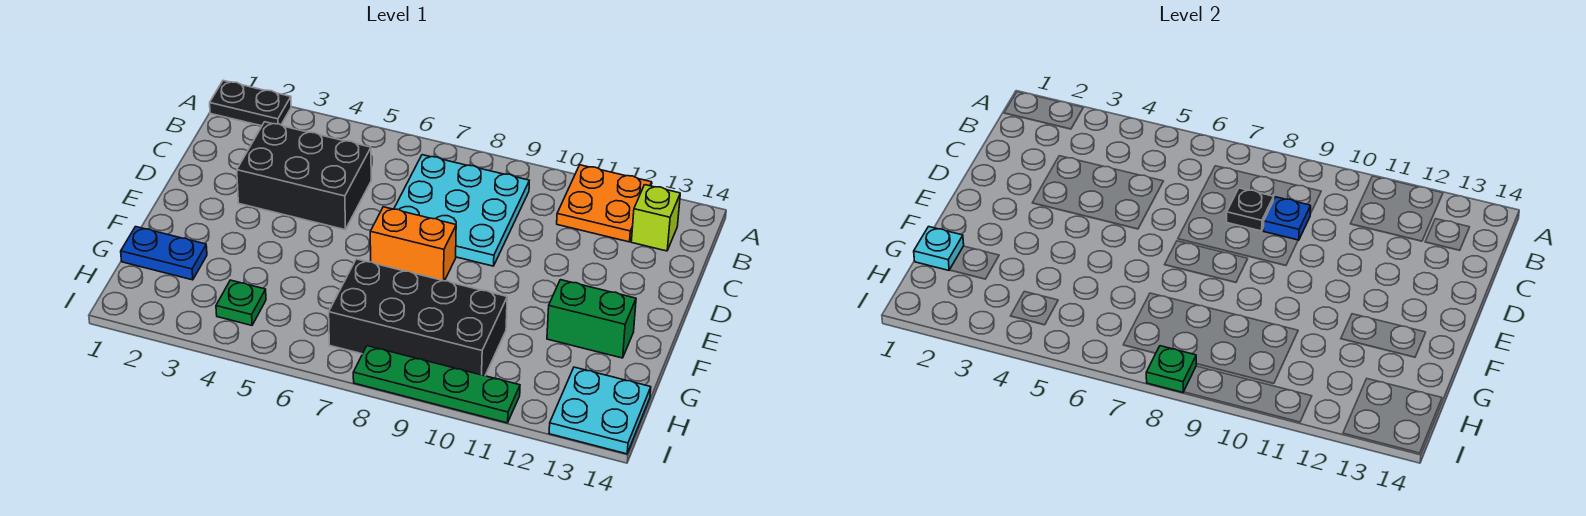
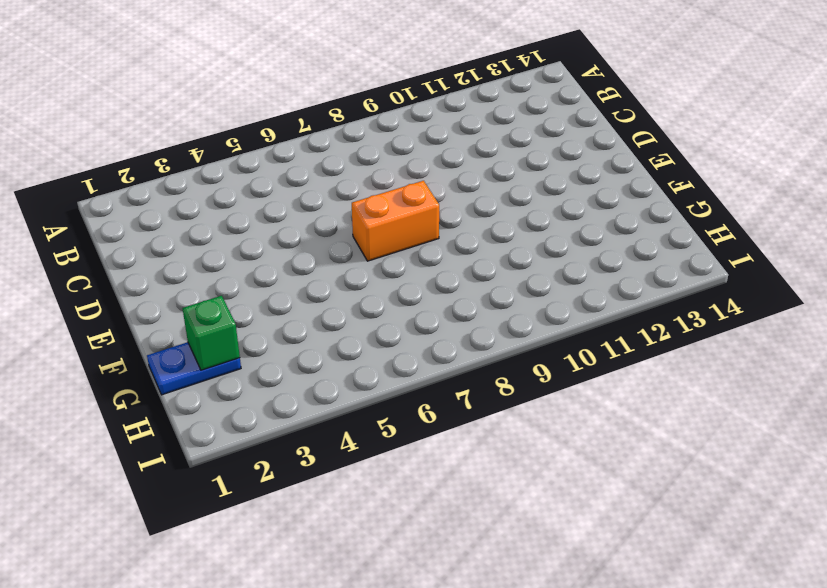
green 1x1 brick [182,296,240,370] -> none
none -> black 1x2 plate [210,81,291,126]
none -> orange 2x2 plate [557,165,652,242]
none -> cyan 3x3 plate [394,155,529,266]

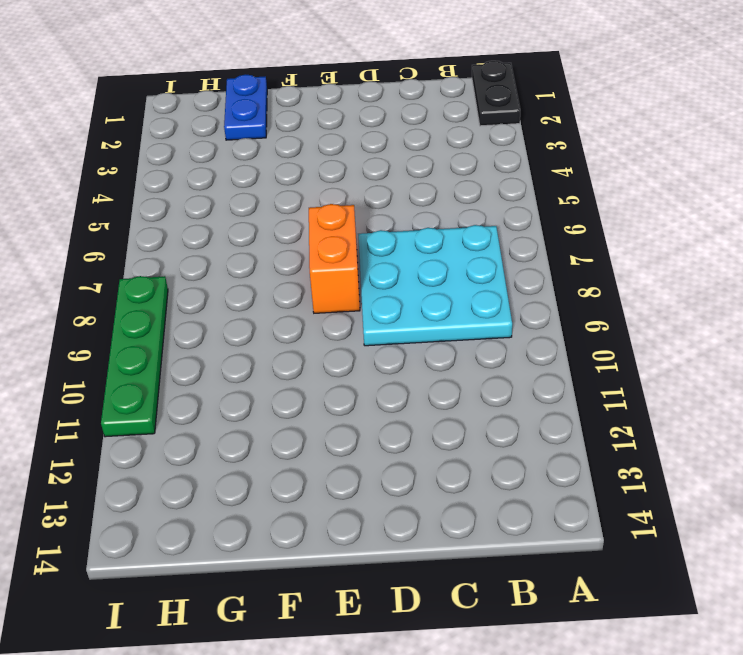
none -> orange 2x2 plate [557,165,652,242]
none -> lime 1x1 brick [631,185,680,251]
none -> black 2x3 brick [237,122,371,230]

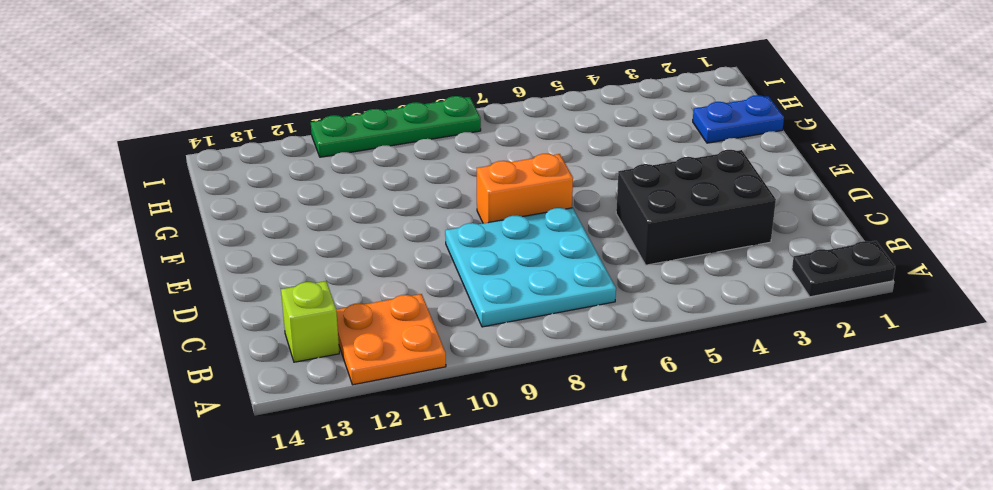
none -> green 1x2 brick [547,280,636,358]
none -> black 2x4 brick [329,259,507,376]
none -> green 1x1 plate [216,280,266,325]

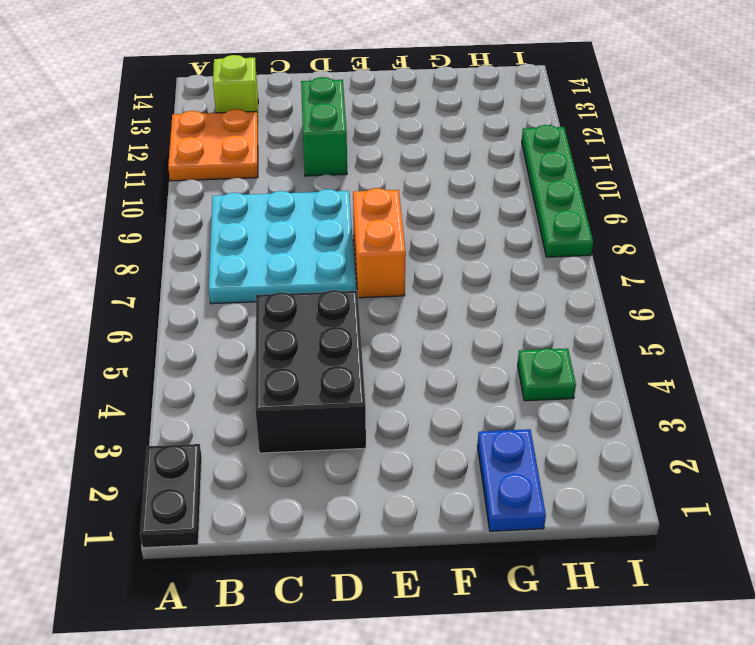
green 1x2 brick [301,77,347,176] -> green 1x2 brick moved to [547,280,636,358]
none -> black 2x4 brick [329,259,507,376]
none -> cyan 2x2 plate [549,367,651,454]
none -> black 1x1 plate [1227,188,1274,231]

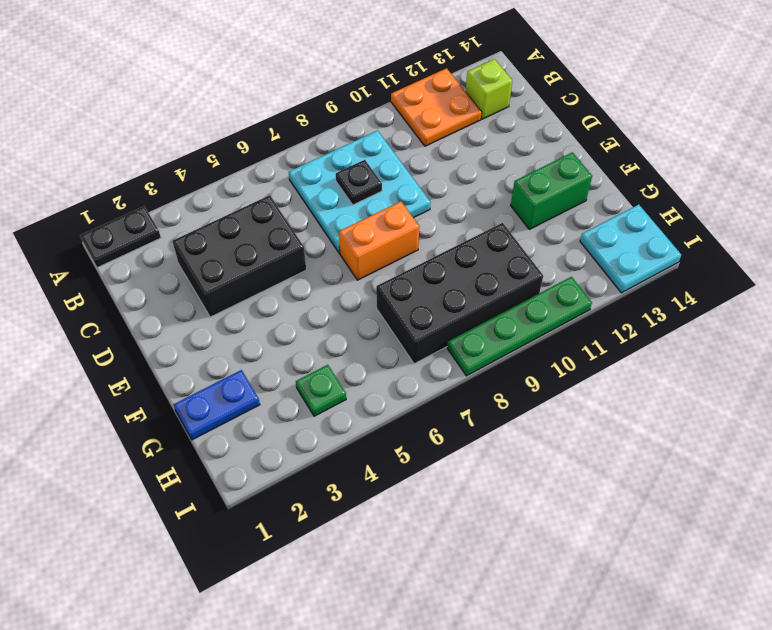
none -> blue 1x1 plate [1264,197,1311,240]
none -> cyan 1x1 plate [914,227,964,270]
none -> green 1x1 plate [1146,346,1196,392]

